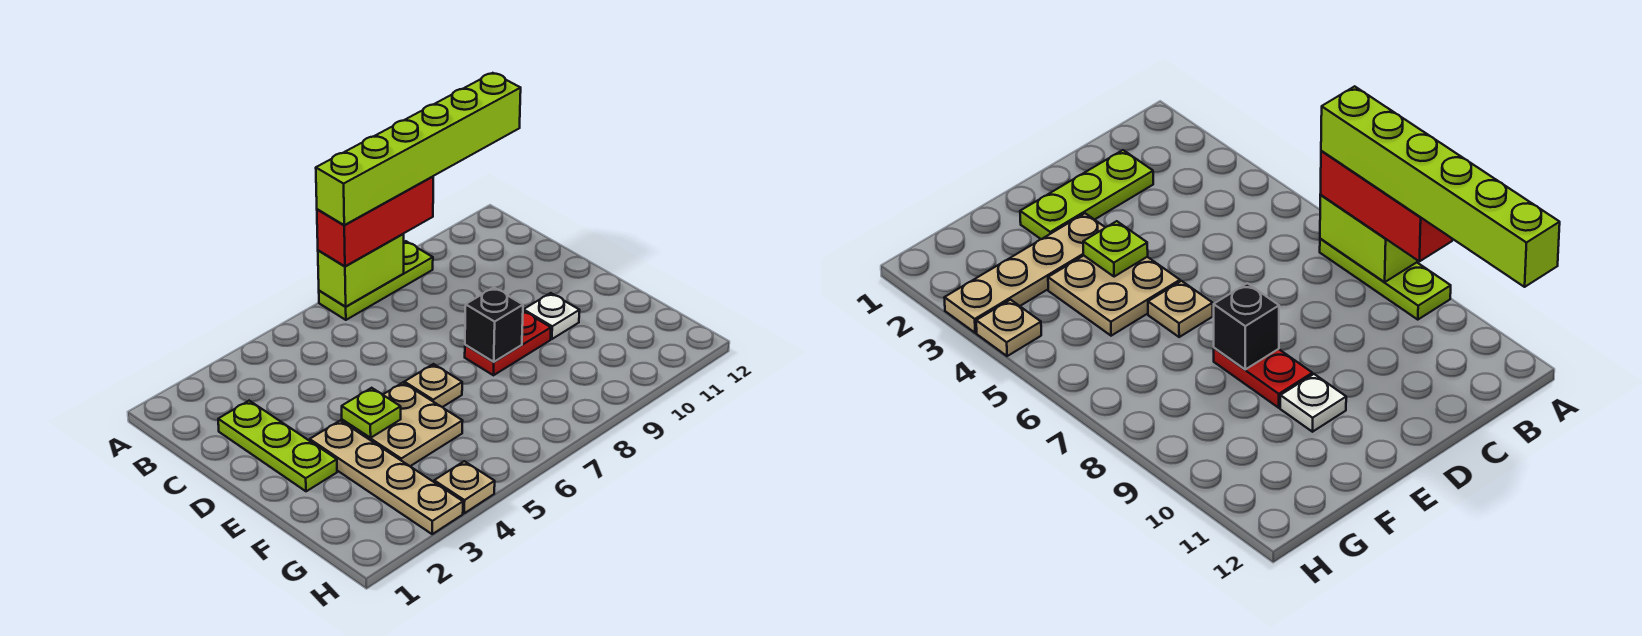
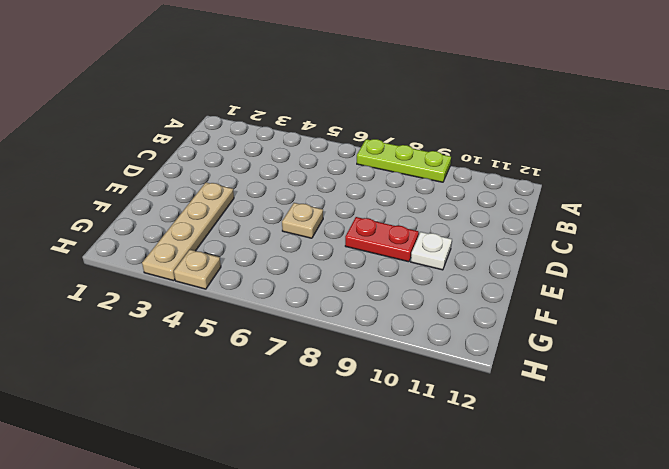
none -> lime 1x3 plate [218,401,337,491]
none -> tan 2x2 plate [342,383,463,466]
none -> lime 1x2 brick [318,234,404,307]

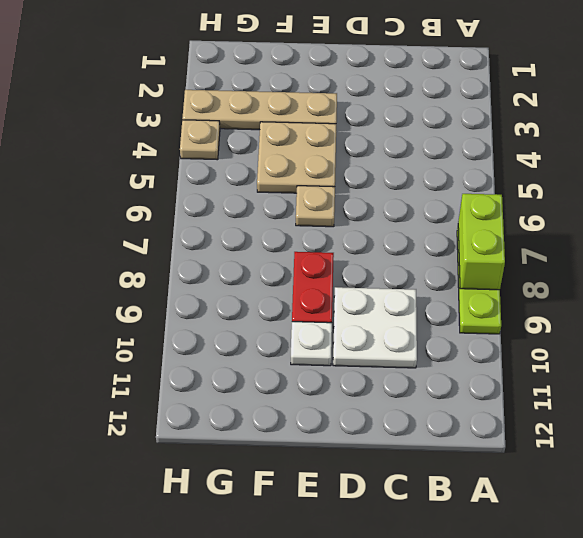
white 2x2 plate [333,287,417,368] -> none
none -> lime 1x3 plate [218,401,337,491]
none -> lime 1x1 plate [342,388,401,438]
none -> black 1x1 brick [465,288,523,362]

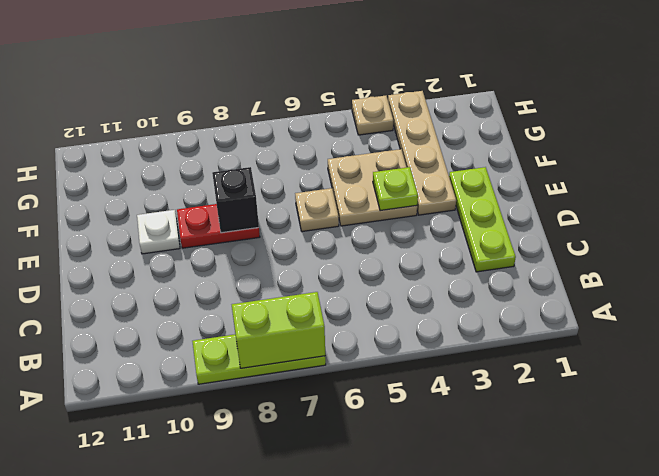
none -> red 1x3 brick [317,177,433,266]
none -> lime 1x6 brick [316,73,521,225]

